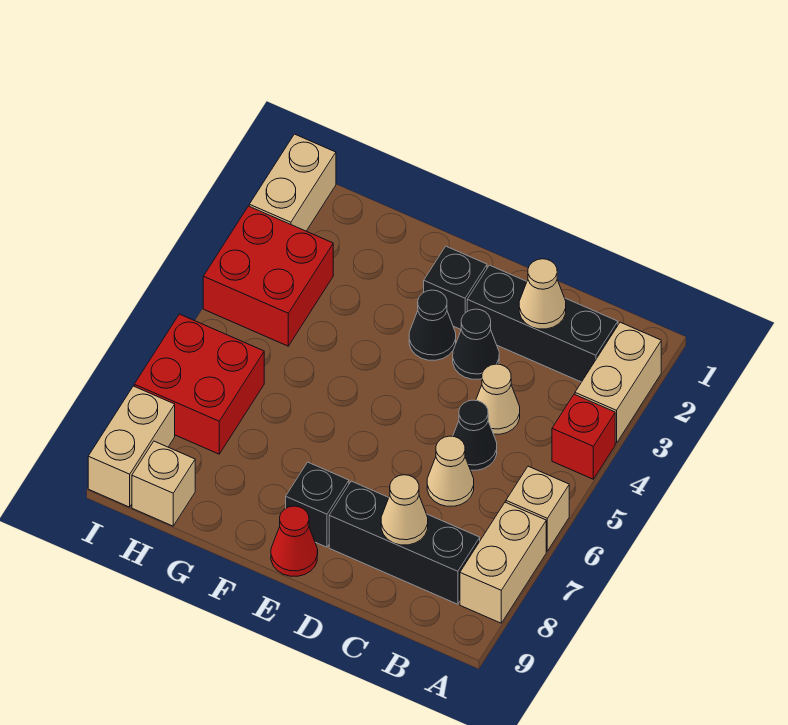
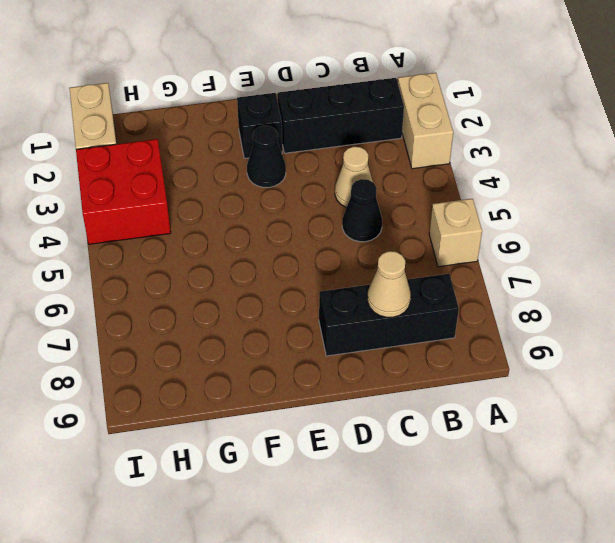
none -> red 1x1 brick [552,394,615,479]
none -> tan 1x2 brick [460,502,546,623]
none -> tan 1x1 cone [427,436,474,506]

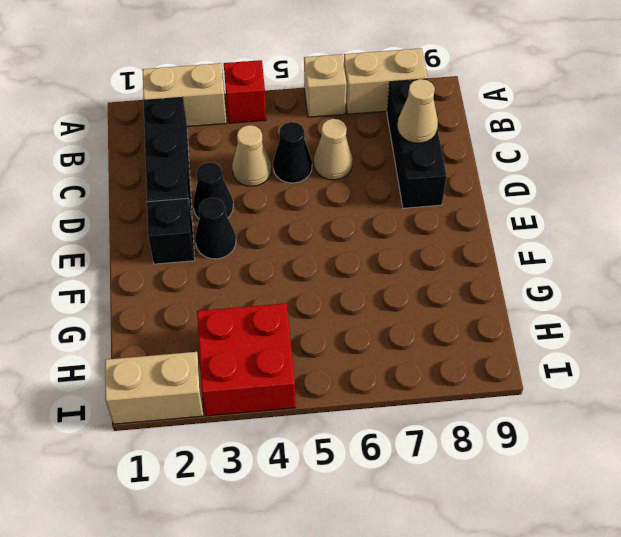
none -> black 1x1 brick [286,462,349,547]
none -> red 1x1 cone [271,506,318,576]
none -> red 2x2 brick [134,314,264,454]

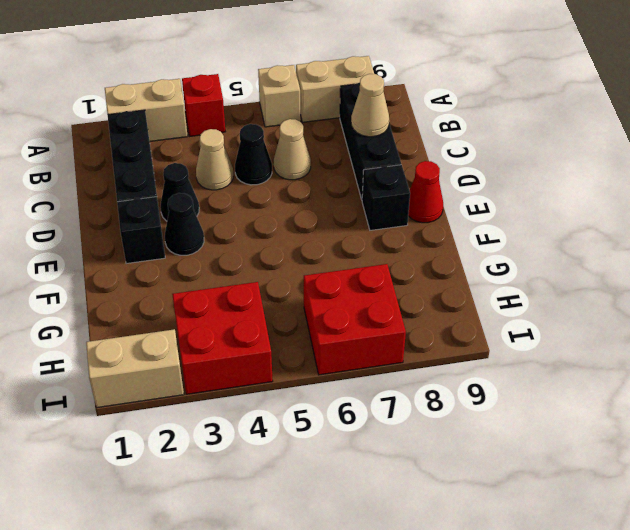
none -> tan 1x1 brick [132,441,195,526]
none -> tan 1x2 brick [88,386,175,507]
none -> tan 1x1 cone [519,259,566,329]

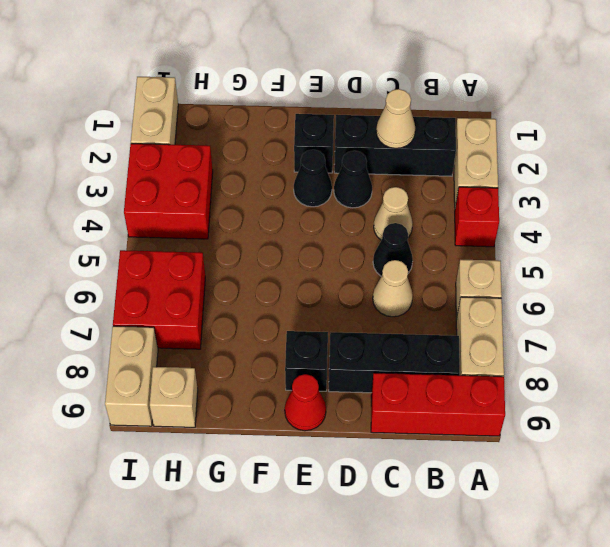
red 1x3 brick [371,373,505,436] -> none
none -> tan 1x1 cone [381,475,428,545]

